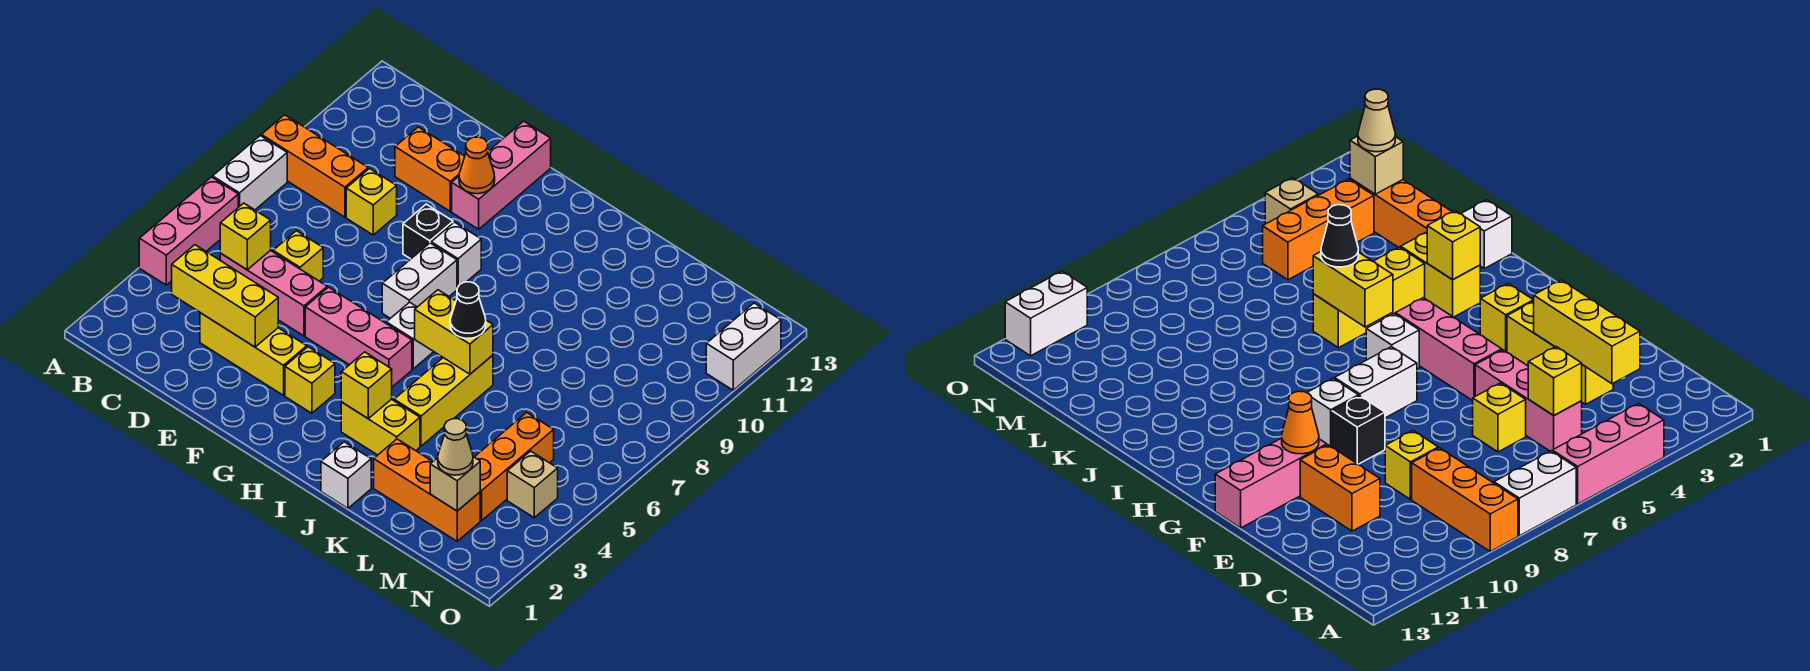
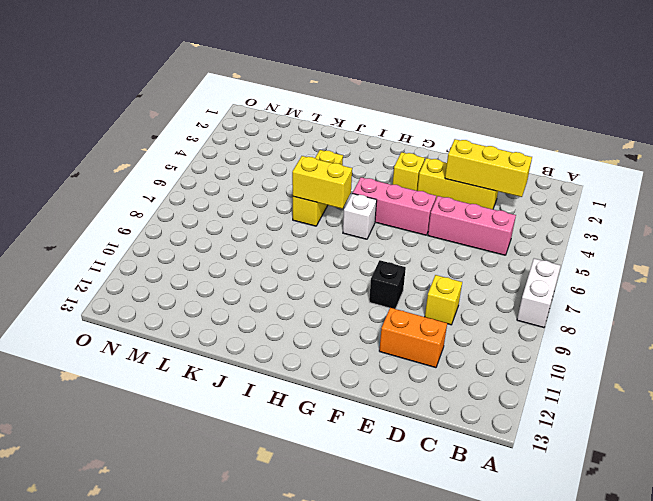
none -> pink 1x3 brick [139,177,238,285]
none -> orange 1x3 brick [261,115,368,217]
none -> yellow 1x1 brick [273,231,323,281]
none -> pink 1x3 brick [452,121,551,229]

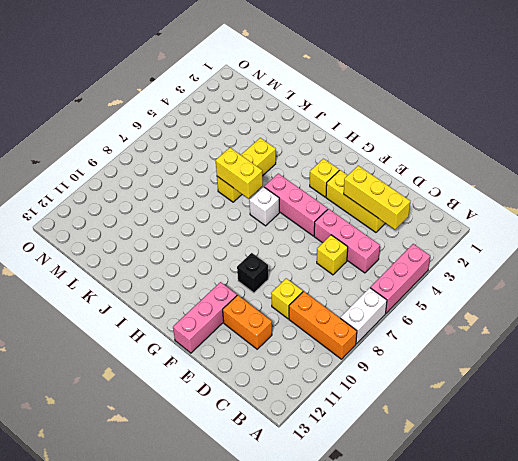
none -> white 1x2 brick [382,243,457,318]
none -> white 1x1 brick [431,222,481,288]
none -> yellow 1x2 brick [341,399,420,455]
none -> white 1x1 brick [321,442,371,508]

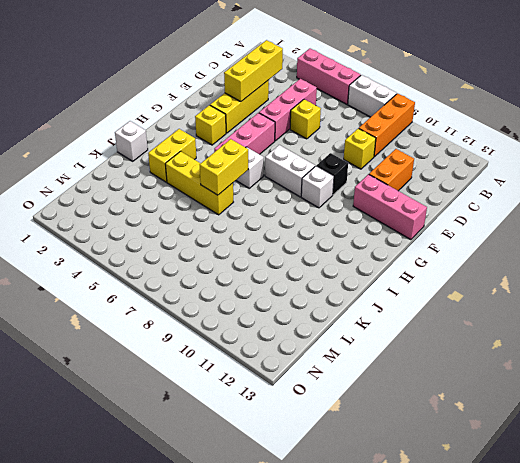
none -> orange 1x3 brick [374,439,480,541]
none -> orange 1x3 brick [475,413,554,521]
none -> tan 1x1 brick [507,451,558,518]
none -> white 1x2 brick [706,303,781,390]

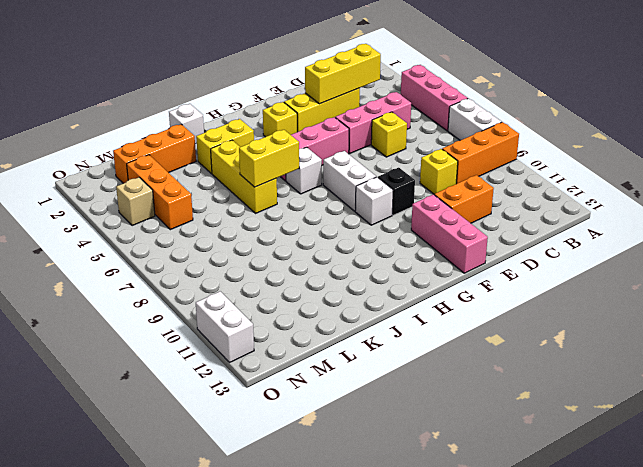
none -> yellow 1x1 brick [220,203,271,270]
none -> orange 1x1 cone [459,137,495,194]
none -> yellow 1x1 brick [341,352,392,418]
none -> tan 1x1 brick [430,457,480,511]

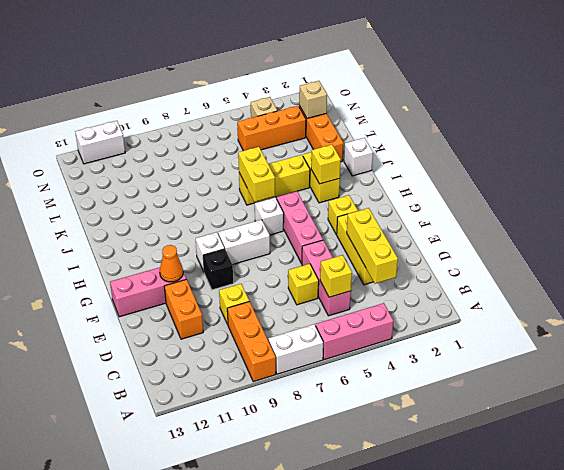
none -> black 1x1 cone [450,282,486,339]
none -> tan 1x1 cone [438,419,473,475]

